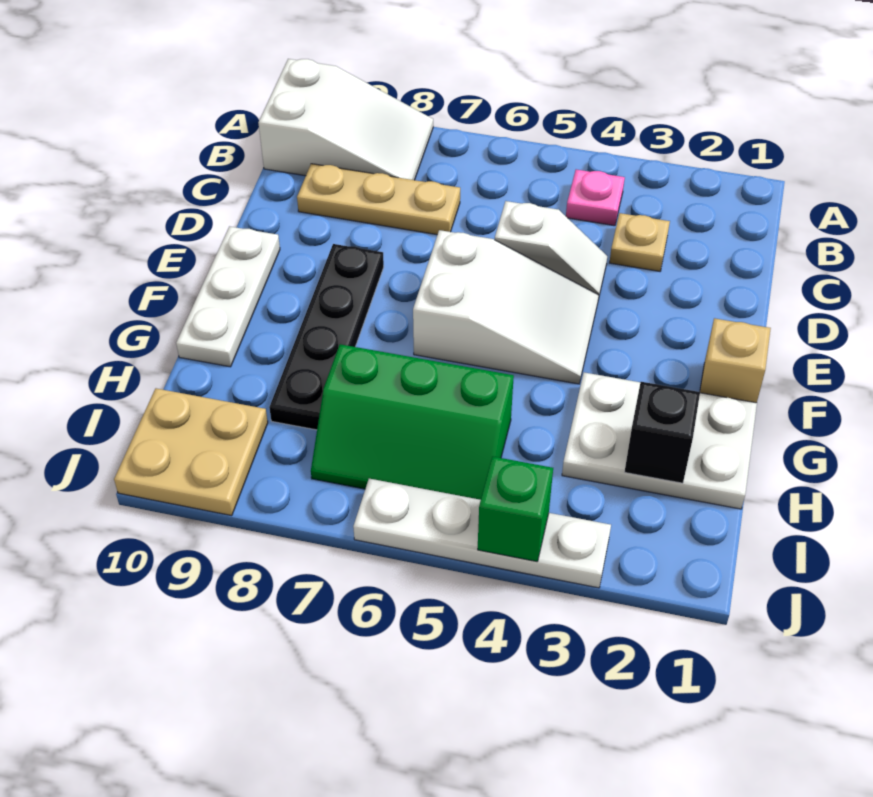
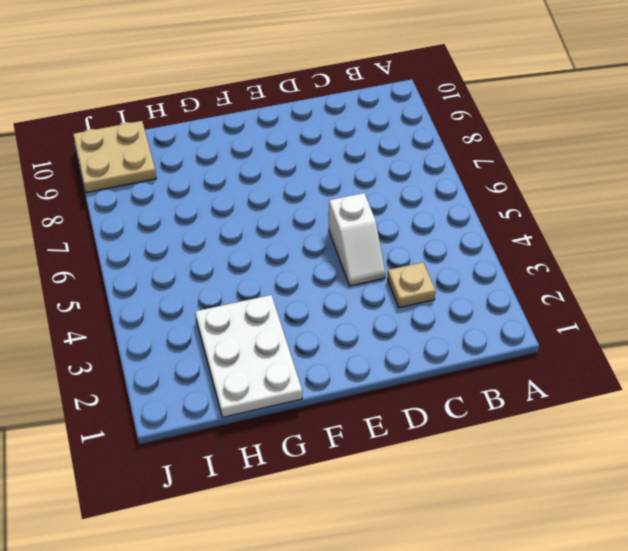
none -> white 2x3 slope [258,59,433,180]
none -> pink 1x1 plate [566,170,625,226]
none -> tan 1x3 plate [297,164,460,235]

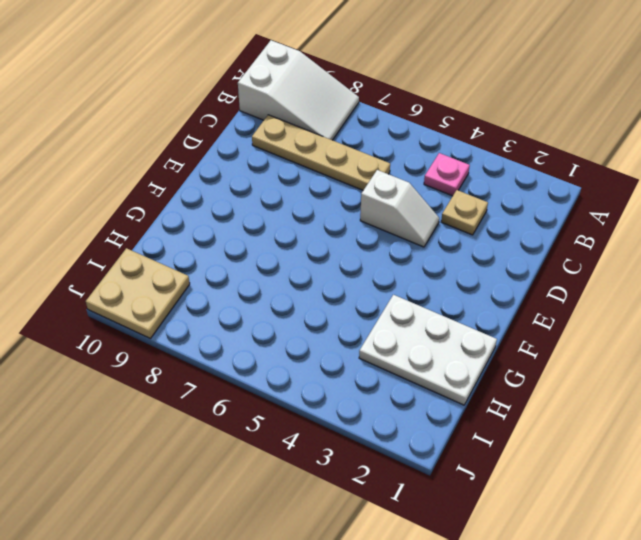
tan 1x4 plate [252,115,390,190] -> tan 1x3 plate [297,164,460,235]
none -> white 2x3 slope [413,230,599,384]
none -> black 1x4 plate [269,244,384,430]
none -> white 1x3 plate [176,226,280,367]

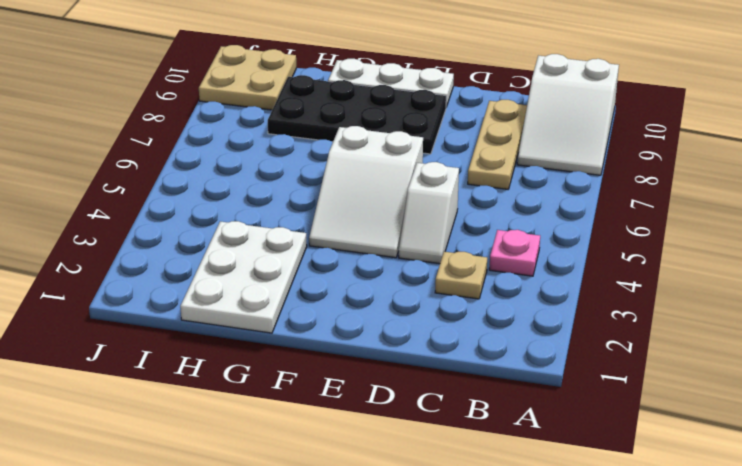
black 2x4 plate [268,75,446,154] -> black 1x4 plate [269,244,384,430]
none -> tan 1x1 brick [700,318,771,403]
none -> green 2x3 slope [311,344,514,500]
none -> white 1x4 plate [353,479,611,588]

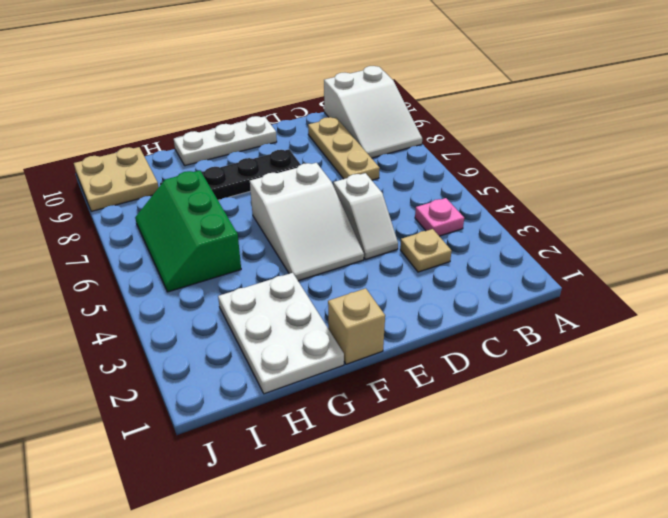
none -> white 1x4 plate [353,479,611,588]
none -> black 1x1 brick [625,382,700,483]
none -> green 1x1 brick [478,456,553,561]

